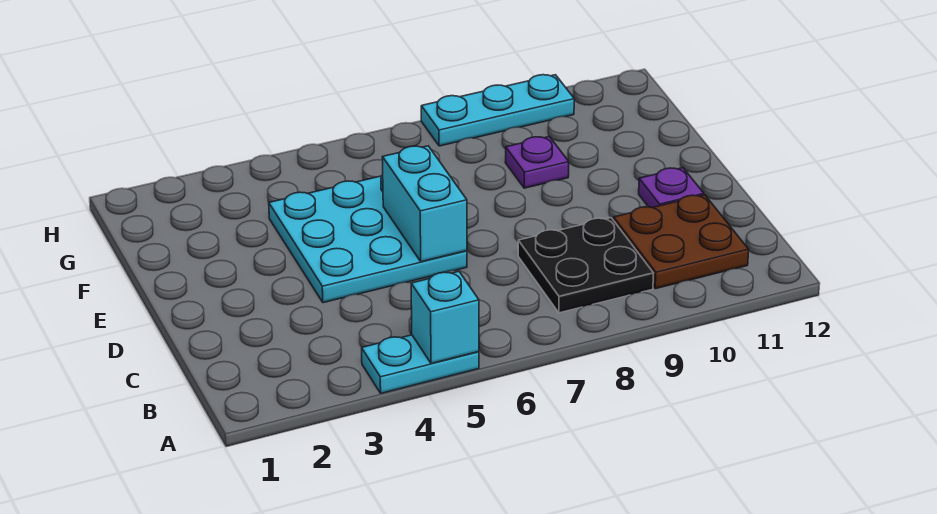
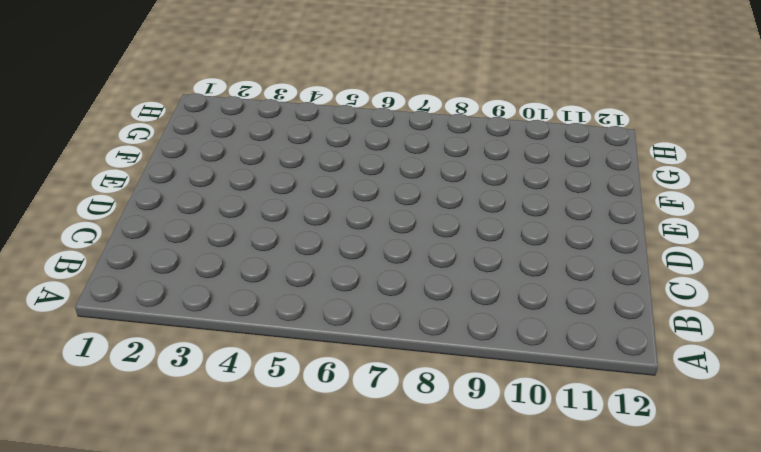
none -> cyan 1x2 plate [362,335,479,393]
none -> black 2x2 plate [518,218,653,313]

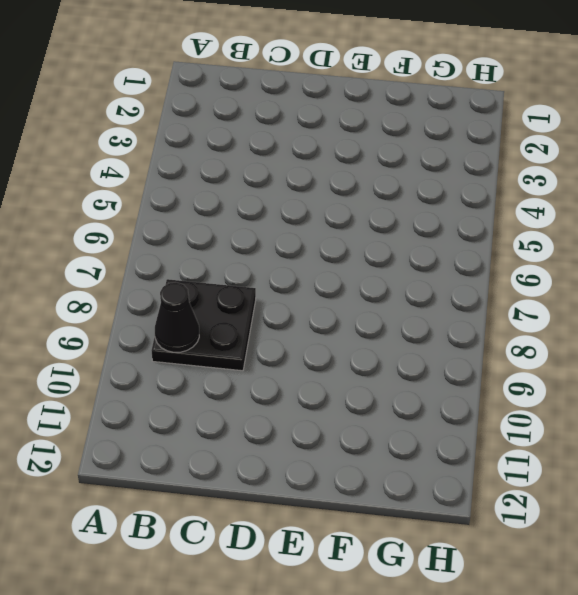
black 1x1 cone [155,282,199,352] -> none
none -> cyan 1x2 plate [362,335,479,393]
none -> brown 2x2 plate [613,195,749,289]

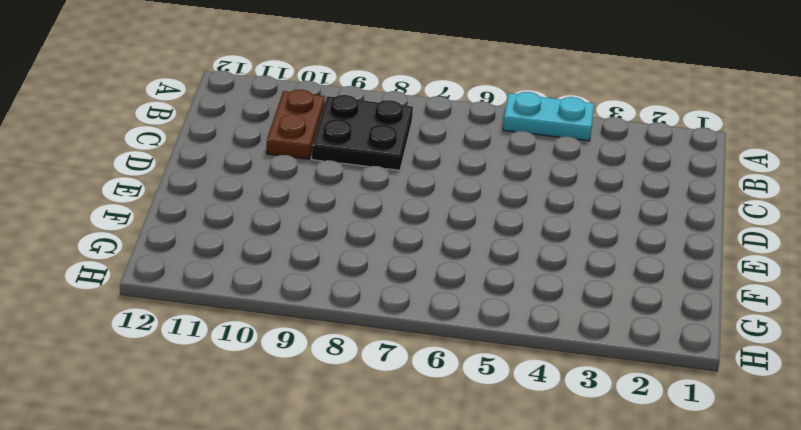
brown 1x2 plate [266,90,325,159] -> brown 2x2 plate [613,195,749,289]
none -> cyan 3x3 plate [269,175,467,303]
none -> purple 1x1 plate [639,168,704,208]

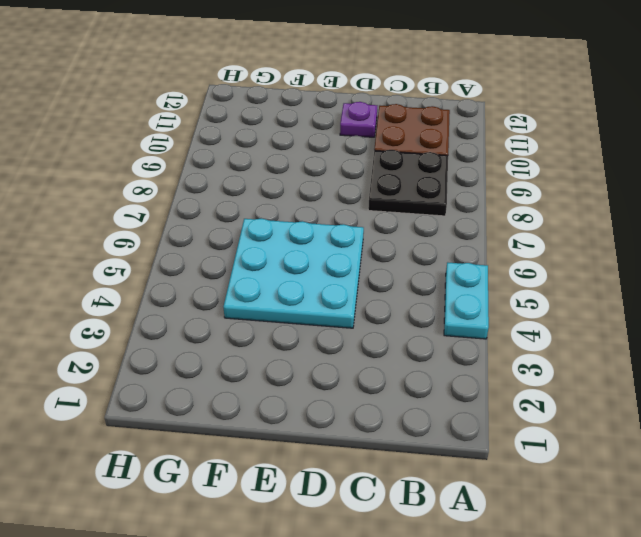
none -> purple 1x1 plate [505,136,569,188]
none -> cyan 1x3 plate [421,75,574,146]

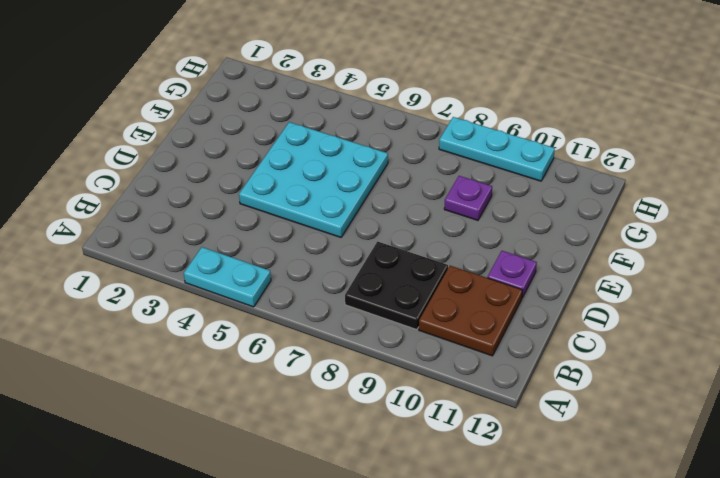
none -> cyan 1x1 brick [411,271,479,363]
none -> cyan 1x2 brick [382,146,467,262]

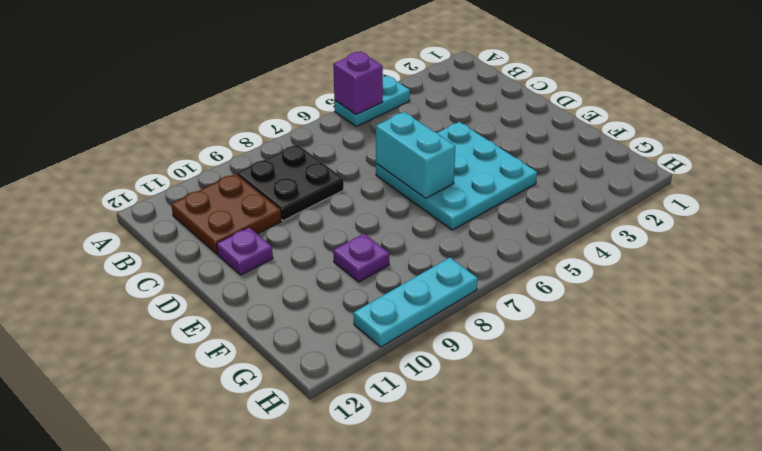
purple 1x1 brick [333,52,383,115] -> cyan 1x1 brick [411,271,479,363]

